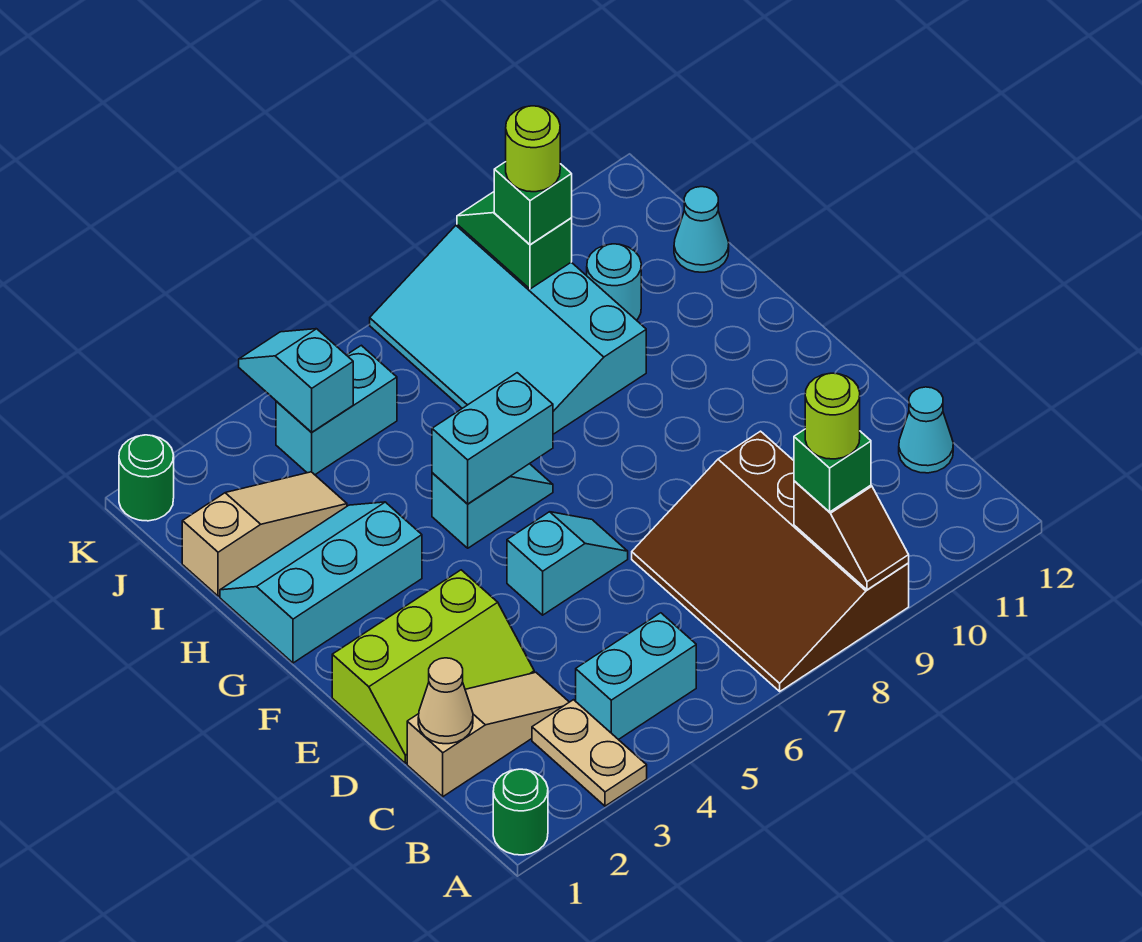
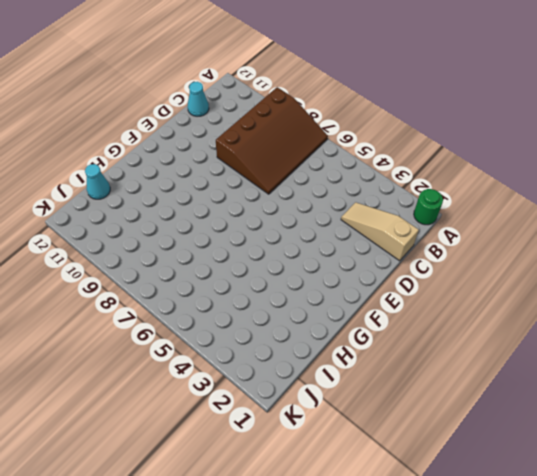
none -> tan 1x2 plate [532,700,647,806]
none -> cyan 1x2 brick [576,613,696,740]
none -> lime 2x3 slope [332,570,534,763]

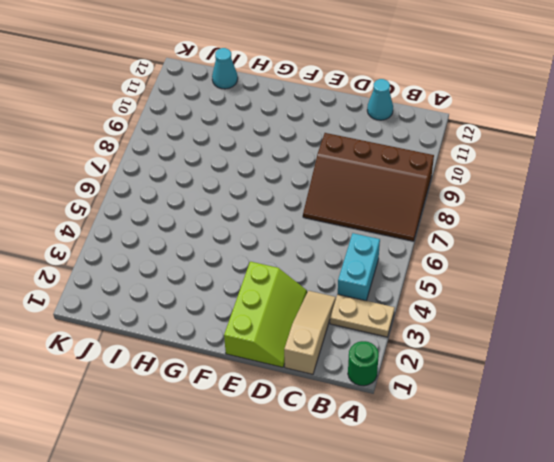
none -> cyan 1x2 slope [507,512,628,615]
none -> cyan 2x3 slope [220,502,422,663]
none -> cyan 1x2 slope [432,464,553,548]

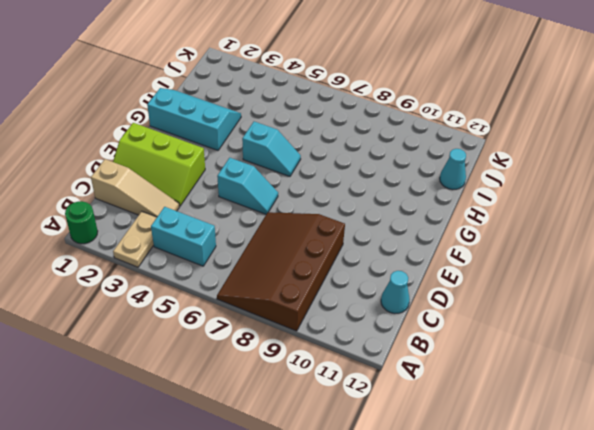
none -> cyan 3x4 slope [370,225,646,434]
none -> tan 1x3 slope [182,472,347,596]
none -> cyan 1x1 round brick [587,244,641,320]

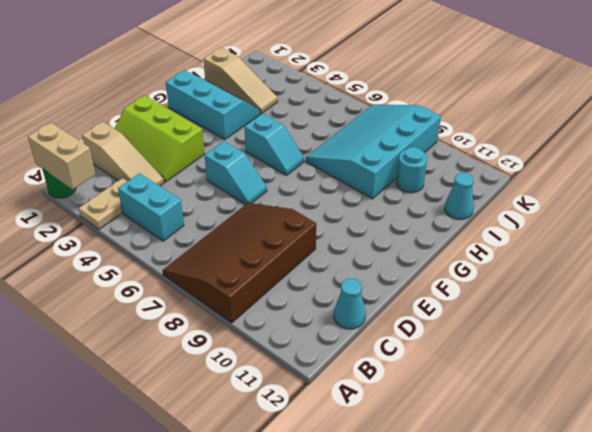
tan 1x2 brick [28,123,95,189] -> none
none -> cyan 1x2 brick [276,345,397,475]
none -> green 1x1 round brick [119,435,174,521]
none -> brown 1x2 slope [794,481,909,590]

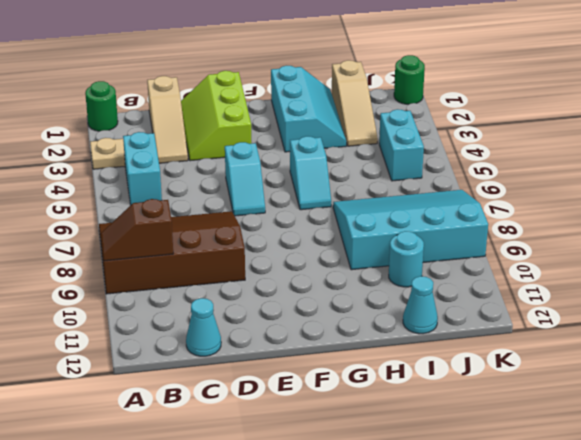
none -> tan 1x1 cone [418,658,473,744]
none -> cyan 1x2 brick [432,373,553,504]
none -> cyan 1x2 slope [239,329,353,432]

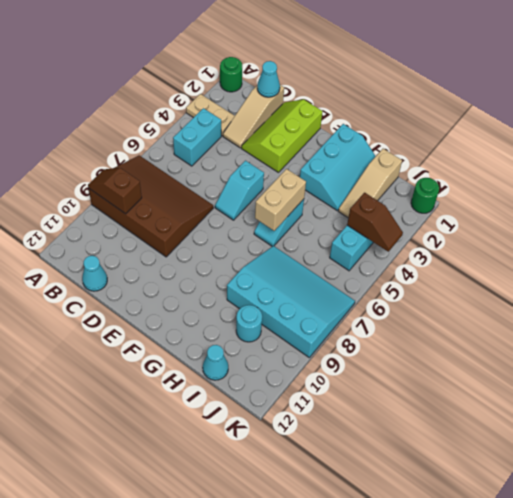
cyan 1x1 cone [257,61,280,97] -> tan 1x1 cone [418,658,473,744]
tan 1x2 brick [255,169,306,231] -> cyan 1x2 brick [432,373,553,504]
brown 1x2 slope [347,193,403,252] -> cyan 1x2 slope [239,329,353,432]
none -> green 1x2 slope [457,192,572,289]
none -> green 1x1 brick [794,429,871,512]
none -> green 1x1 brick [494,162,572,245]

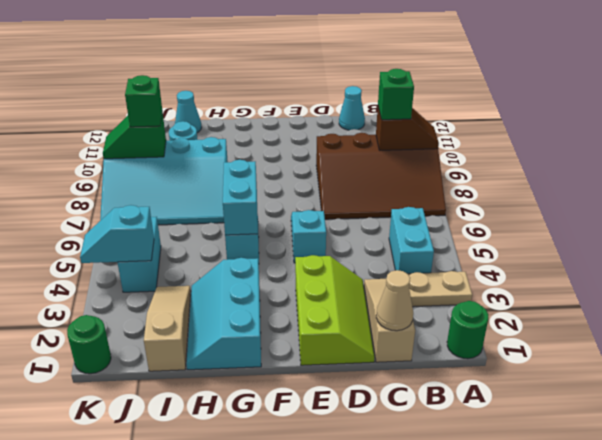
none -> lime 1x1 round brick [805,373,860,459]
none -> lime 1x1 round brick [506,106,560,192]

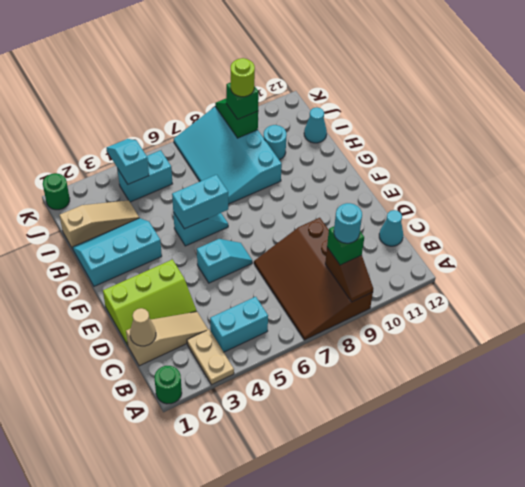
cyan 1x1 round brick [334,203,362,243] -> lime 1x1 round brick [805,373,860,459]

